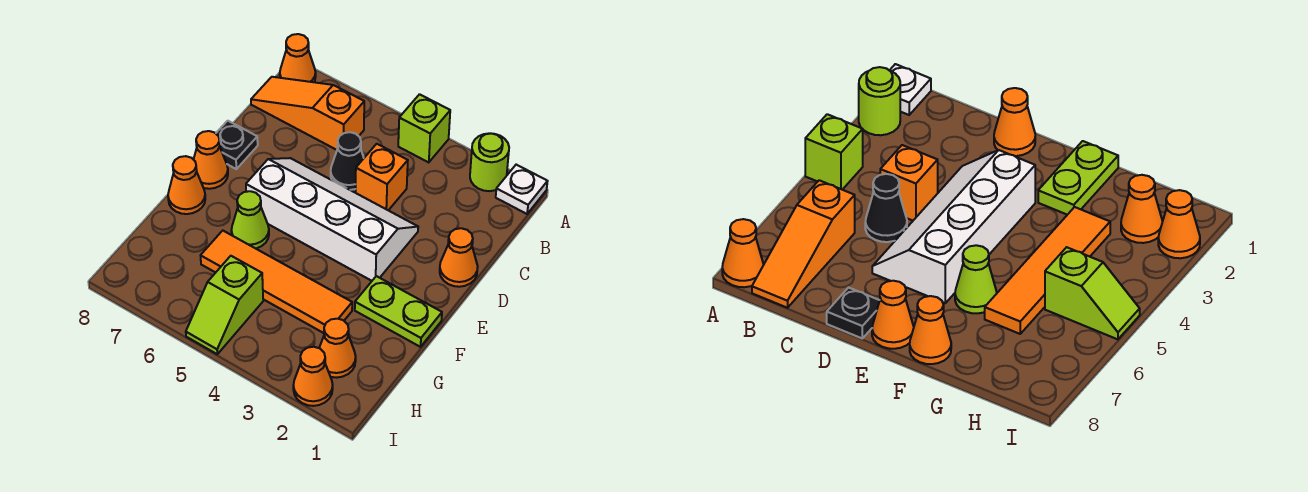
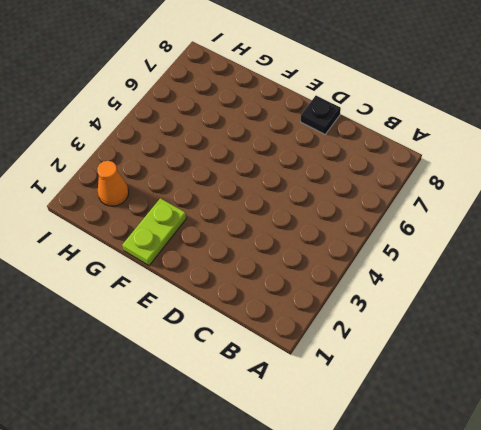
none -> white 1x1 plate [496,165,548,214]
none -> lime 1x1 round brick [470,133,509,191]
none -> lime 1x1 brick [398,94,450,162]

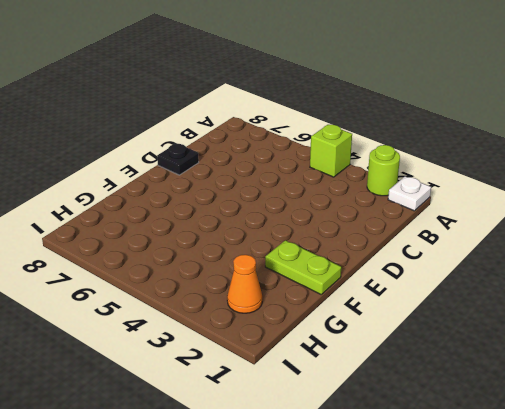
none -> orange 1x1 cone [280,34,316,82]
none -> orange 1x3 slope [251,77,364,150]
none -> orange 1x1 brick [356,144,408,210]

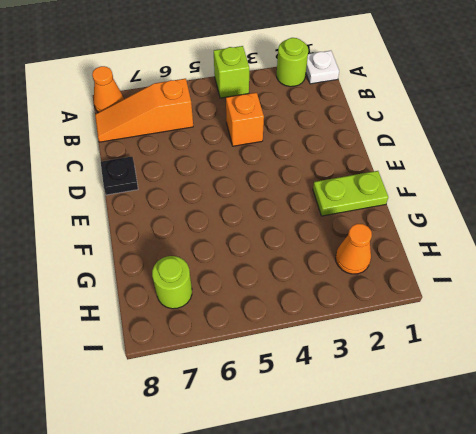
lime 1x1 round brick [152,256,192,309] -> none
none -> black 1x1 cone [331,132,364,190]
none -> orange 1x1 cone [440,228,478,287]
none -> white 2x4 slope [246,158,418,281]

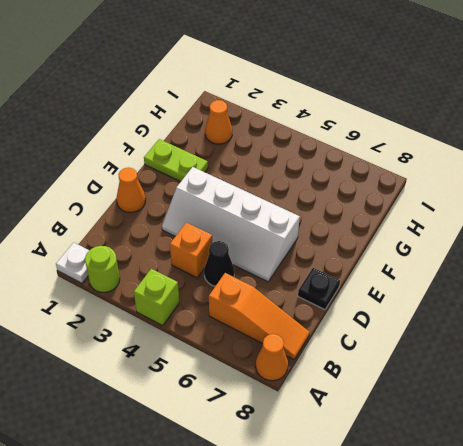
none -> orange 1x1 cone [194,131,228,189]
none -> lime 1x1 cone [231,191,269,248]
none -> orange 1x1 cone [168,156,205,214]

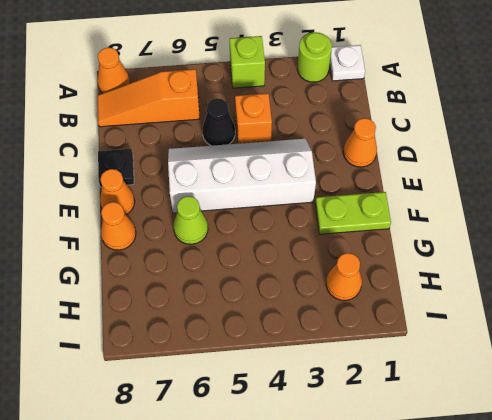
none -> orange 1x4 tile [201,231,352,333]
none -> lime 1x2 slope [186,256,263,354]
none -> orange 1x1 cone [293,347,333,406]

